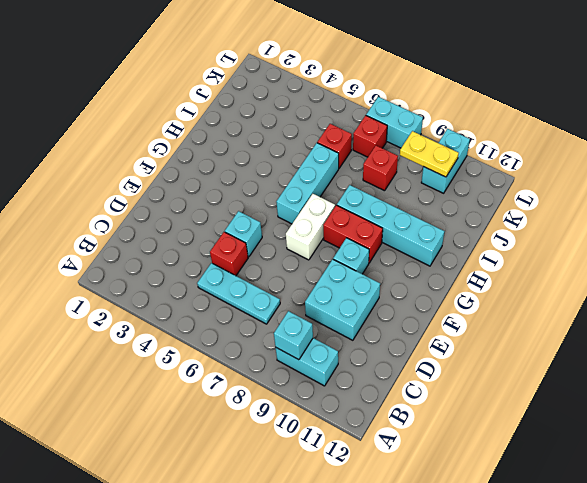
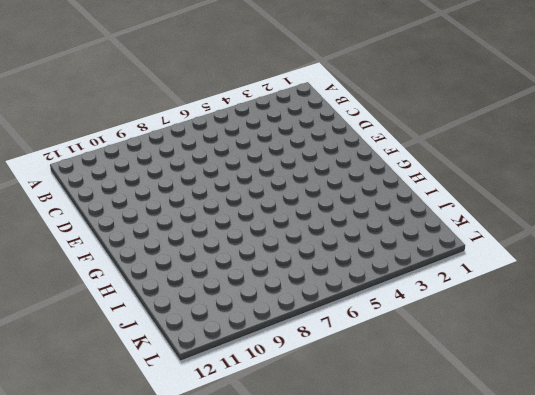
none -> cyan 1x2 brick [276,338,338,386]
none -> cyan 1x3 plate [197,263,280,324]
none -> red 1x1 brick [210,232,248,276]

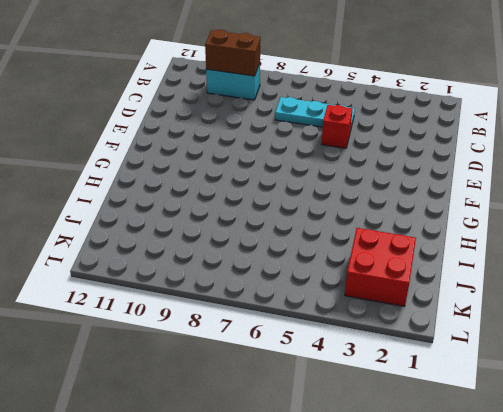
brown 1x2 brick [205,30,260,76] -> cyan 1x1 brick [274,311,313,360]
red 2x2 brick [345,228,416,306] -> none
none -> cyan 2x2 brick [305,259,380,340]
none -> cyan 1x1 brick [225,211,262,257]
none -> white 1x2 brick [286,194,335,260]

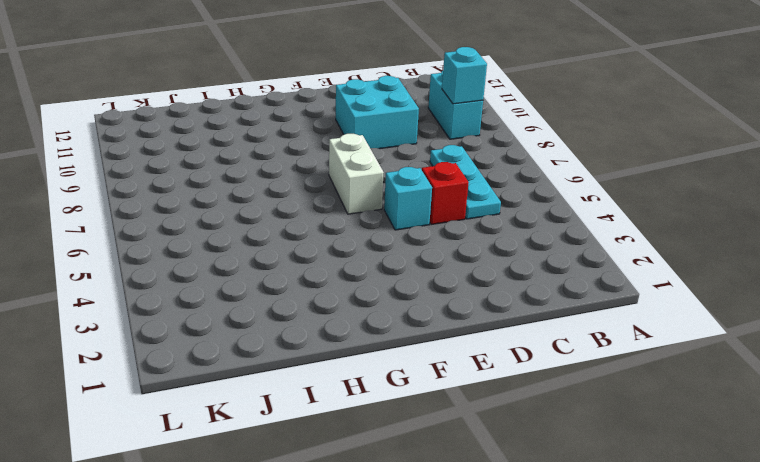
white 1x2 brick [329,134,384,214] -> white 1x2 brick turned to [286,194,335,260]
none -> cyan 1x1 brick [333,238,369,274]
none -> cyan 1x3 brick [276,143,339,224]
none -> red 1x2 brick [323,205,383,263]

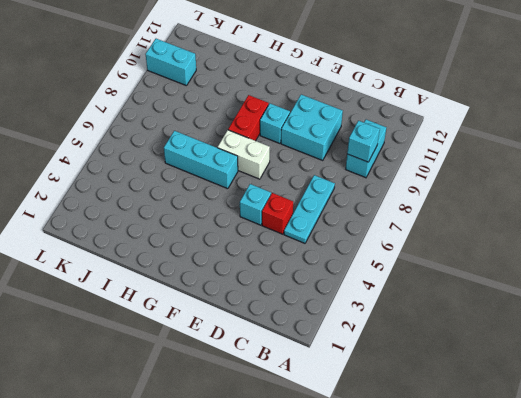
none -> cyan 1x4 brick [337,185,444,266]
none -> red 1x1 brick [317,124,352,168]
none -> red 1x1 brick [363,146,398,191]

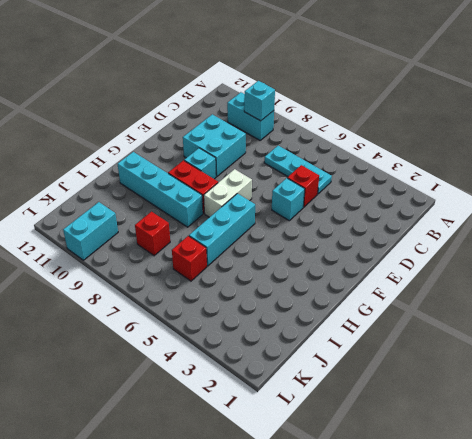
none -> red 1x1 brick [353,116,387,157]
none -> cyan 1x2 brick [366,97,423,148]
none -> yellow 1x2 plate [400,131,459,177]

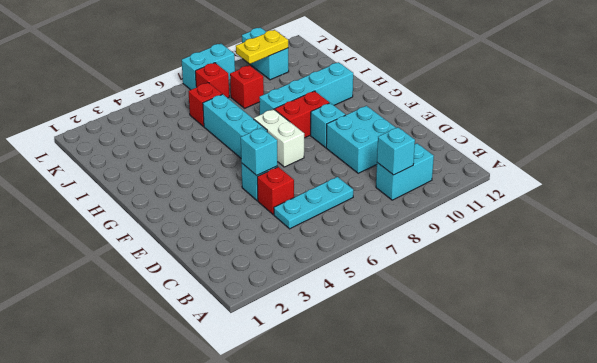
cyan 1x1 brick [241,128,277,176] -> none

